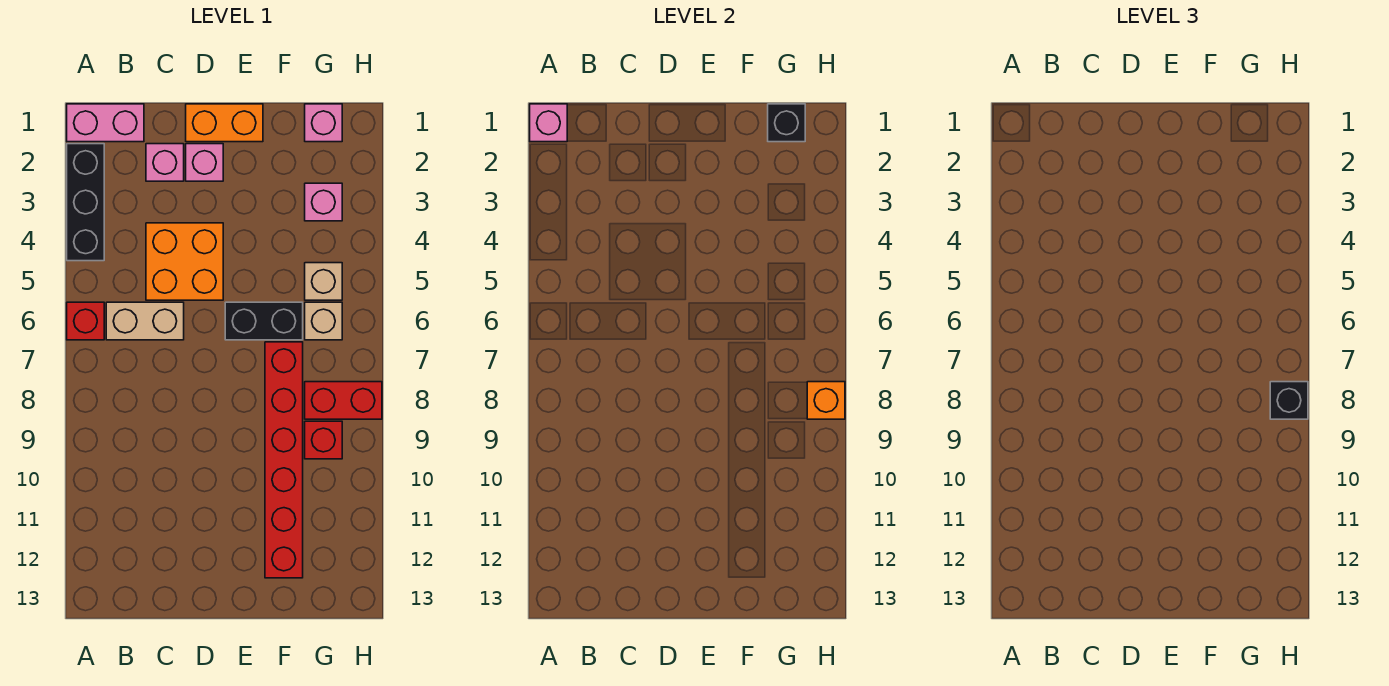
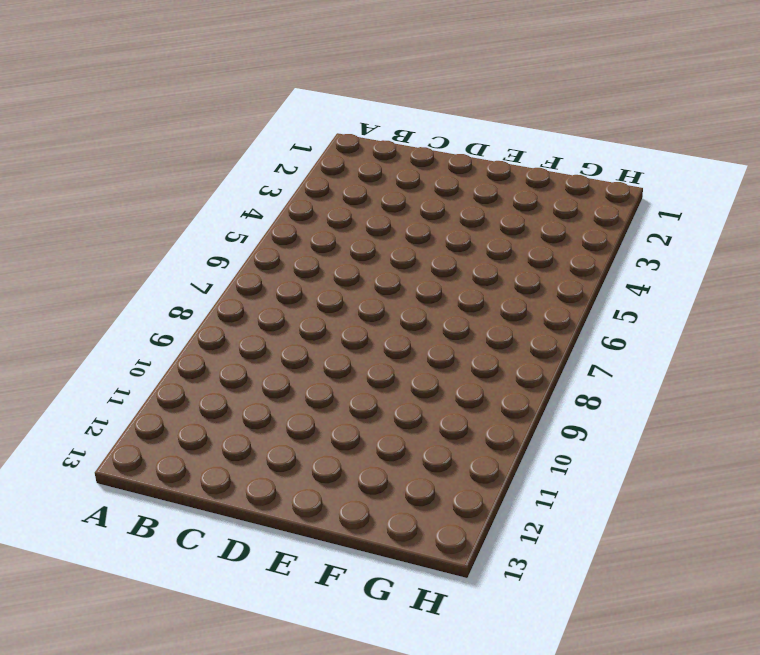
none -> pink 1x2 brick [67,104,144,142]
none -> black 1x3 brick [67,144,104,261]
none -> red 1x1 brick [67,302,104,340]

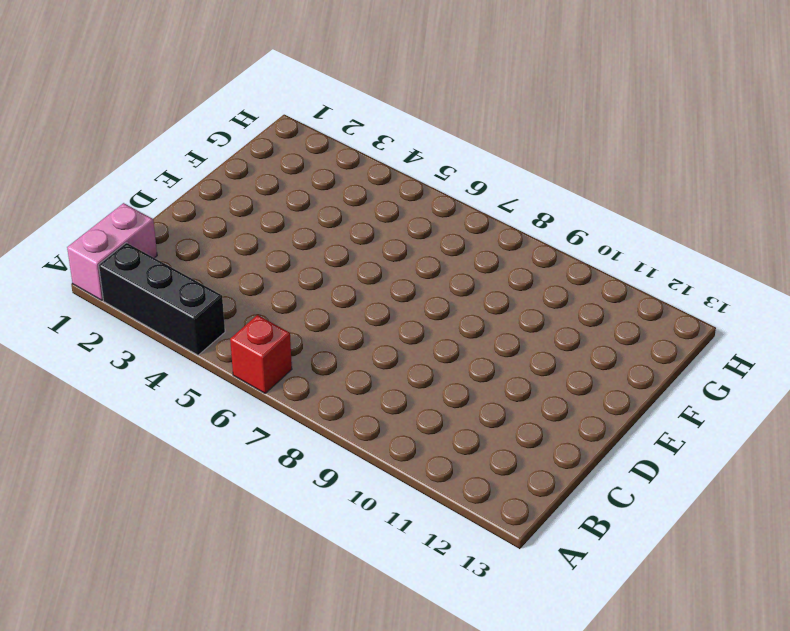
none -> tan 1x2 brick [106,302,184,340]
none -> pink 1x1 brick [146,144,184,181]
none -> orange 2x2 brick [146,223,223,300]

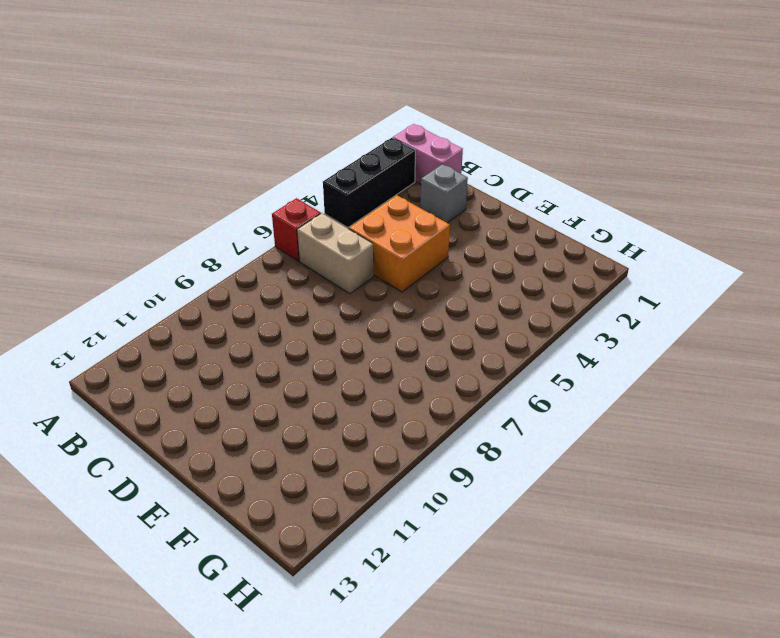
grey 1x1 brick [420,164,468,223] -> pink 1x1 brick [146,144,184,181]
none -> orange 1x2 brick [186,104,263,142]
none -> pink 1x1 brick [186,144,223,181]
none -> black 1x2 brick [225,302,303,340]

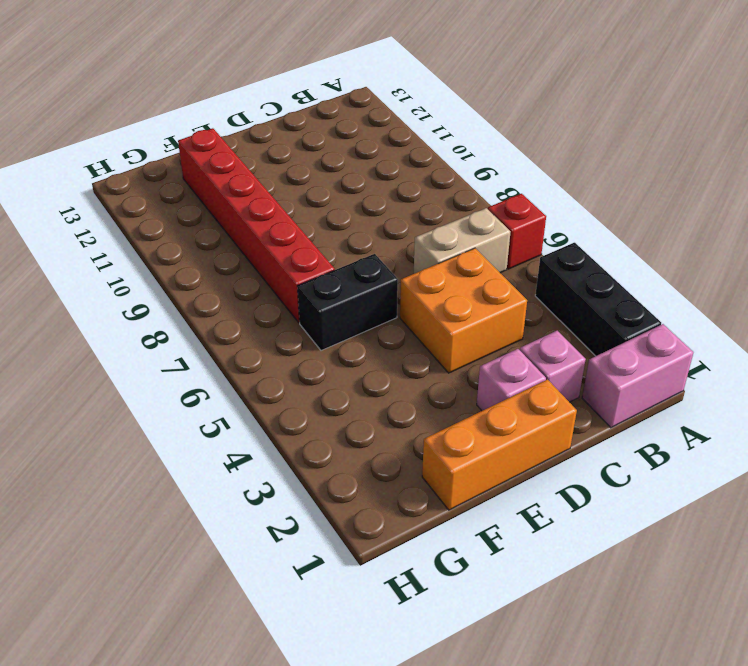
orange 1x3 brick [422,379,577,510] -> orange 1x2 brick [186,104,263,142]
none -> pink 1x1 brick [305,104,342,142]
none -> pink 1x1 brick [305,183,342,221]
none -> tan 1x1 brick [305,263,342,300]

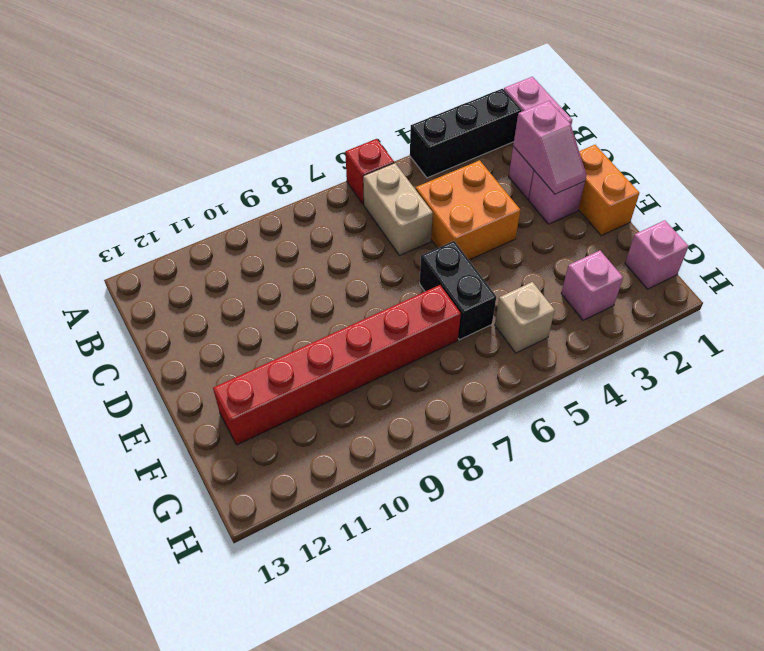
pink 1x2 slope [513,101,587,194] -> none
none -> tan 1x1 brick [305,302,342,340]
none -> red 1x2 brick [305,382,382,419]
none -> red 1x1 brick [305,421,342,459]

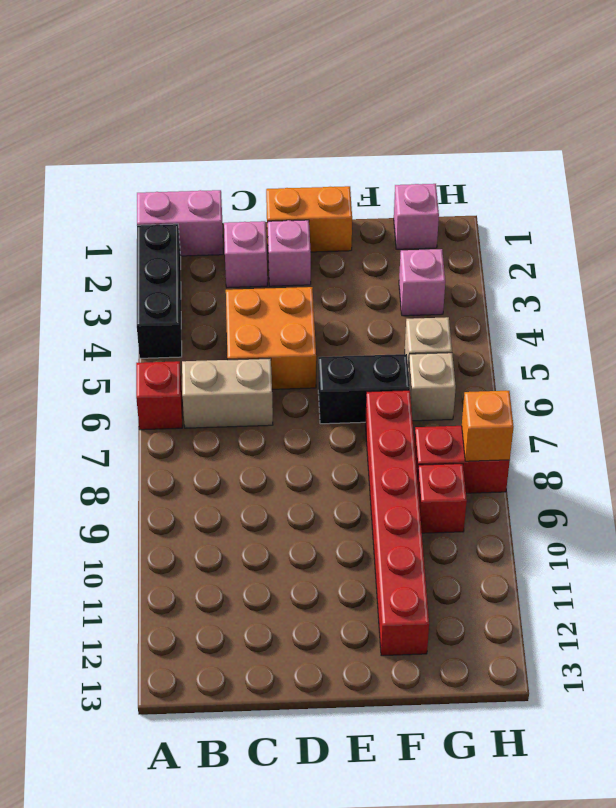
none -> pink 1x1 brick [530,104,567,142]
none -> black 1x1 brick [768,104,805,142]
none -> black 1x1 brick [1270,382,1308,419]

